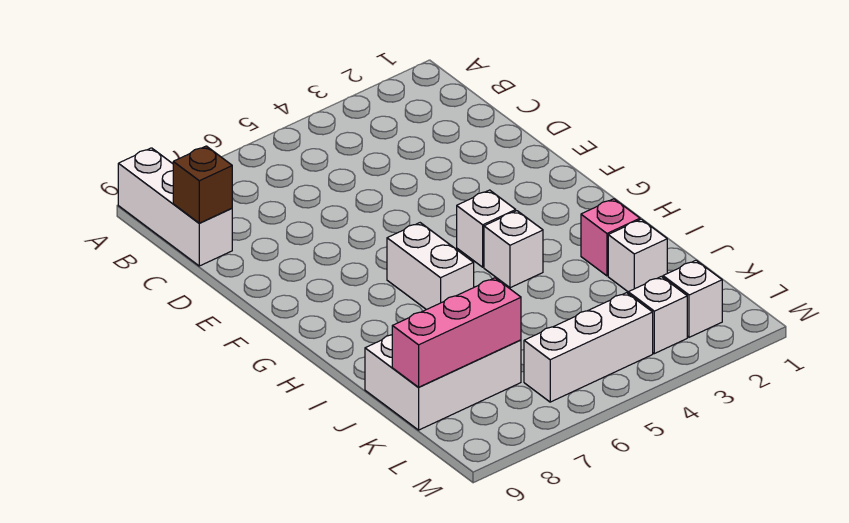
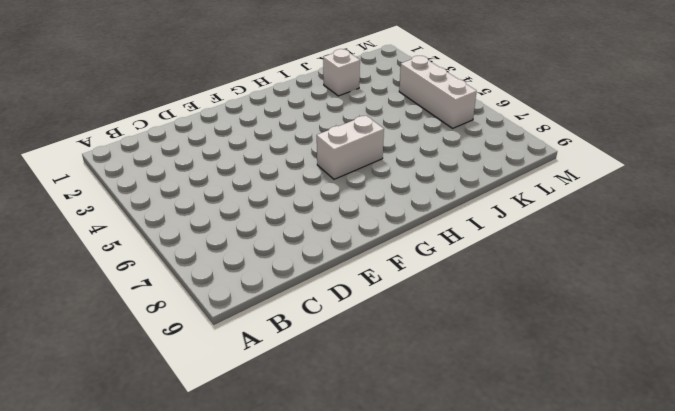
none -> white 1x3 brick [118,148,232,266]
none -> white 1x1 brick [457,190,516,267]
none -> white 1x1 brick [484,211,543,288]

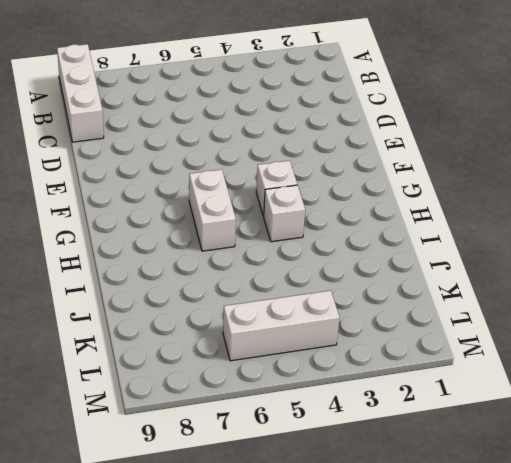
none -> pink 1x1 brick [581,199,640,276]
none -> white 1x1 brick [608,219,667,292]
none -> white 2x3 brick [365,335,521,430]

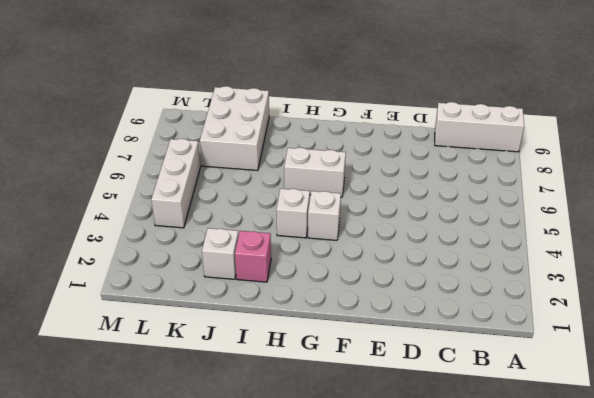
none -> white 1x1 brick [663,260,722,337]
none -> white 1x1 brick [628,276,687,354]
none -> brown 1x1 brick [173,146,232,223]

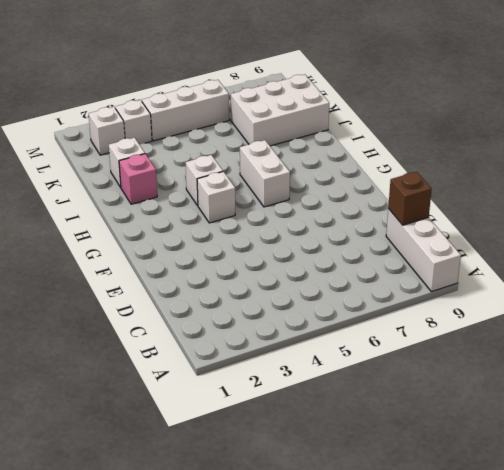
none -> pink 1x3 brick [392,278,521,387]

